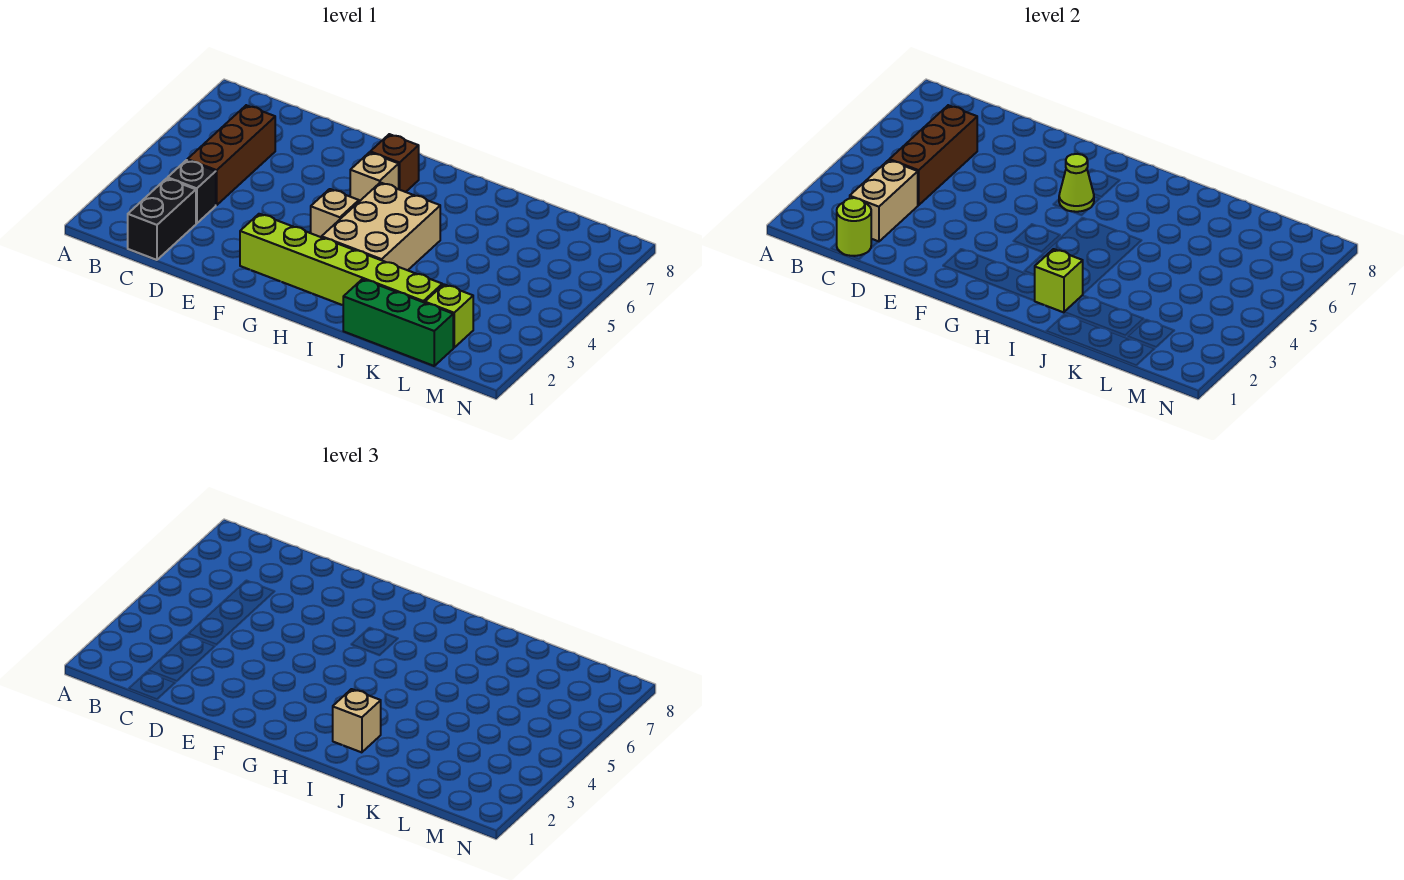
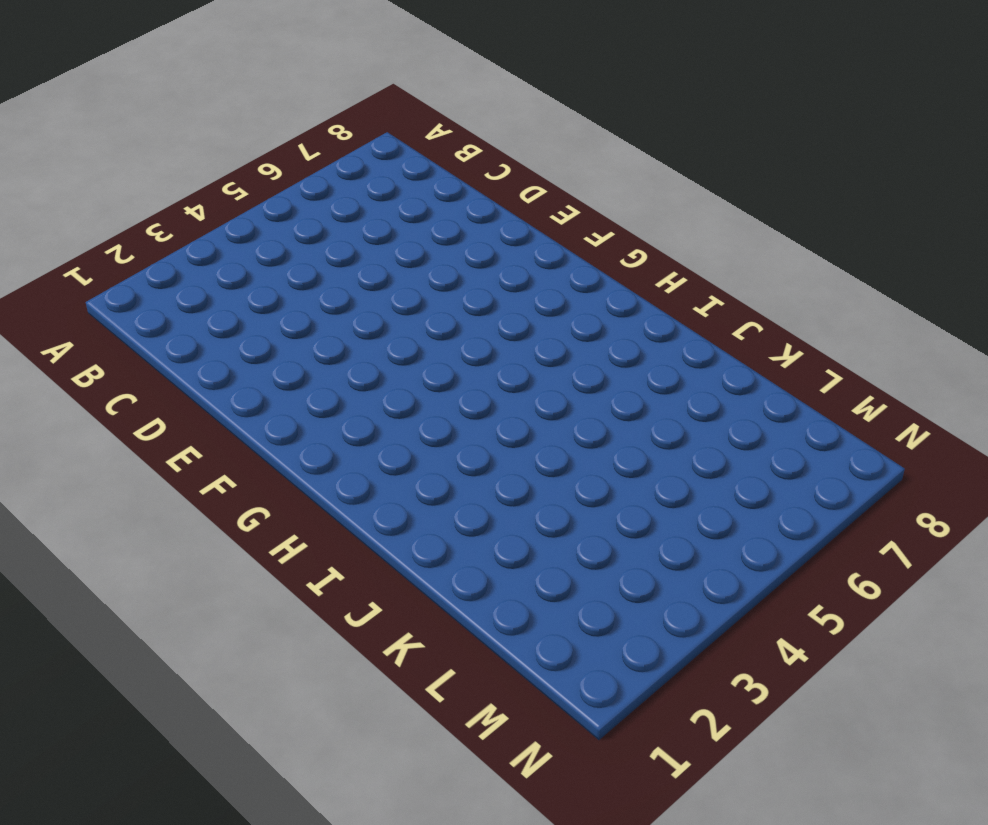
none -> black 1x2 brick [128,178,196,260]
none -> black 1x1 brick [168,160,216,223]
none -> brown 1x3 brick [187,105,275,205]

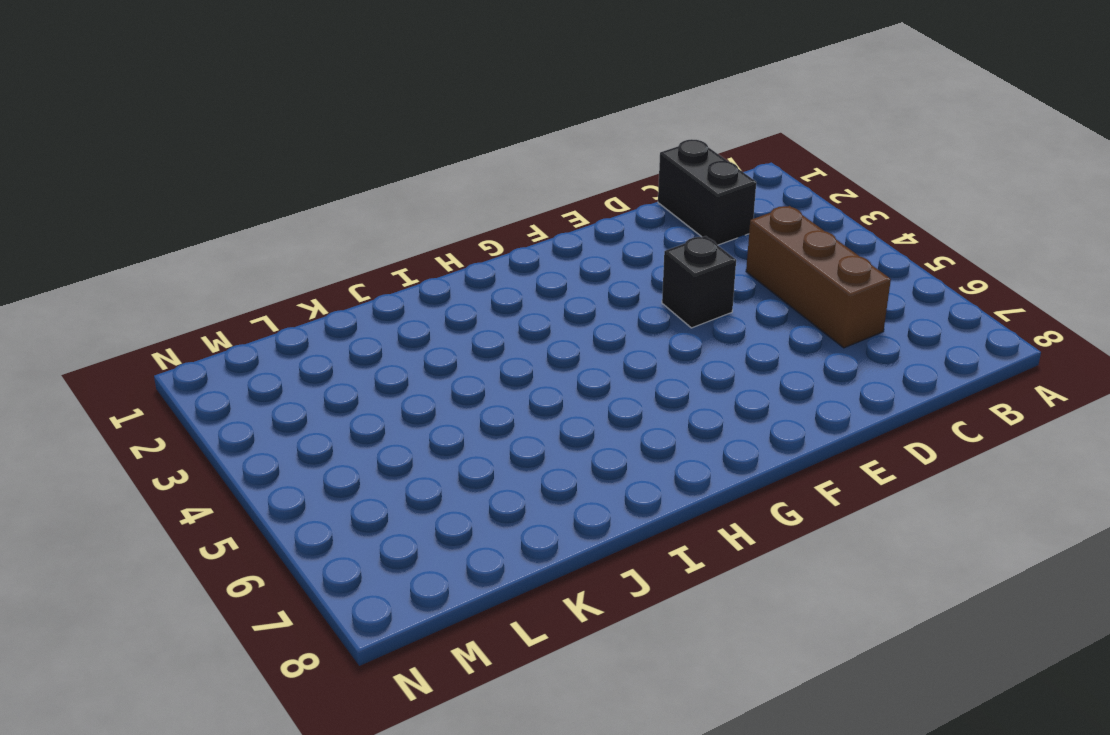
black 1x1 brick [662,236,736,328] -> black 1x1 brick moved to [168,160,216,223]
none -> lime 1x6 brick [240,214,442,305]
none -> tan 1x1 brick [311,189,359,237]
none -> tan 1x1 brick [350,152,399,201]

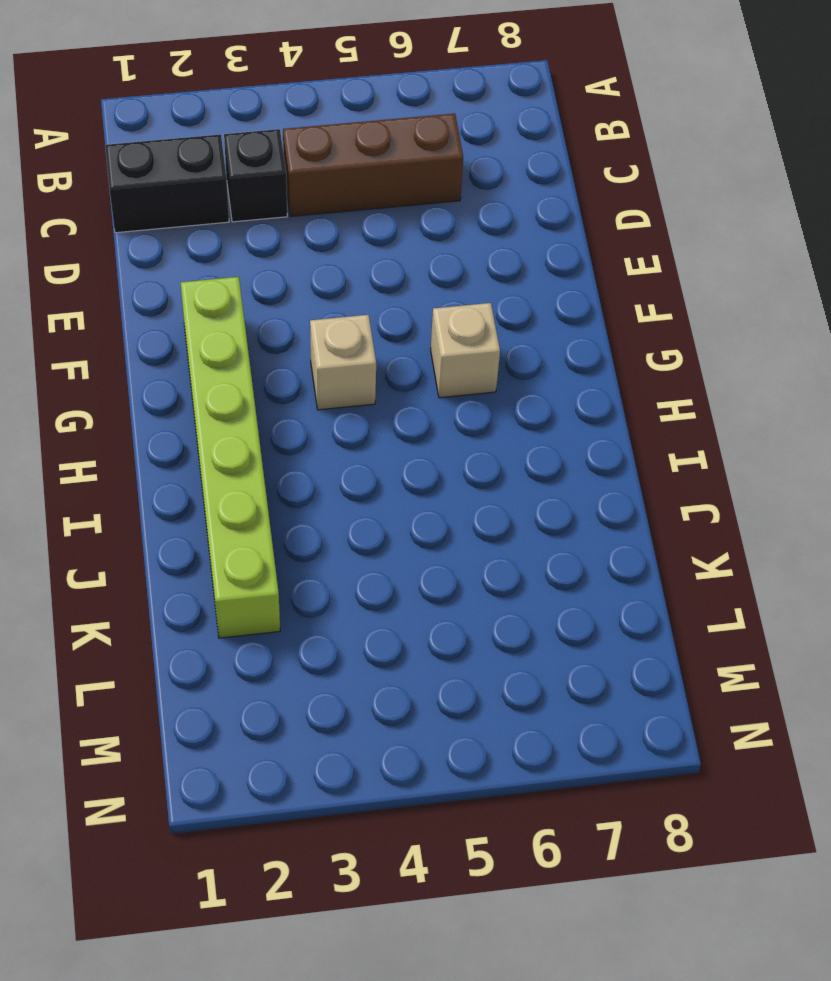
none -> brown 1x1 brick [370,134,419,192]
none -> tan 2x3 brick [322,182,440,270]
none -> green 1x3 brick [343,279,453,366]

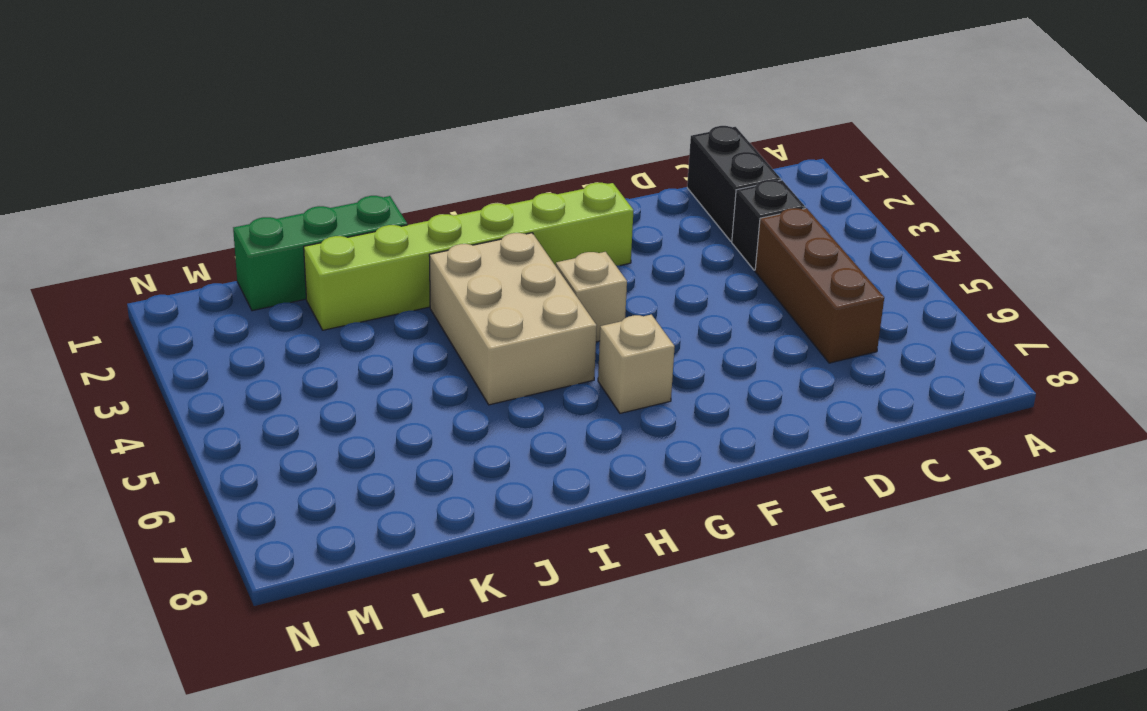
none -> brown 1x1 brick [370,134,419,192]
none -> lime 1x1 brick [425,284,473,348]
none -> lime 1x1 round brick [837,198,871,256]

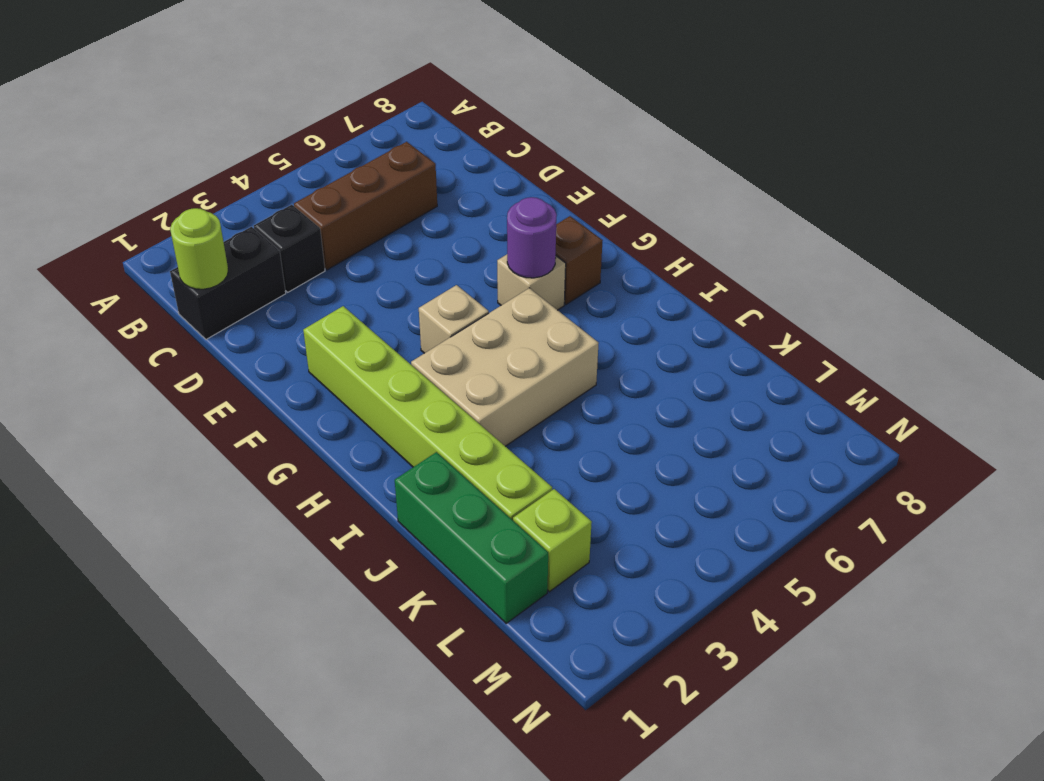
purple 1x1 round brick [507,197,557,278] -> lime 1x1 cone [1059,154,1094,212]
none -> tan 1x2 brick [850,160,918,242]
none -> brown 1x3 brick [889,105,977,205]
none -> lime 1x1 brick [1035,249,1083,312]

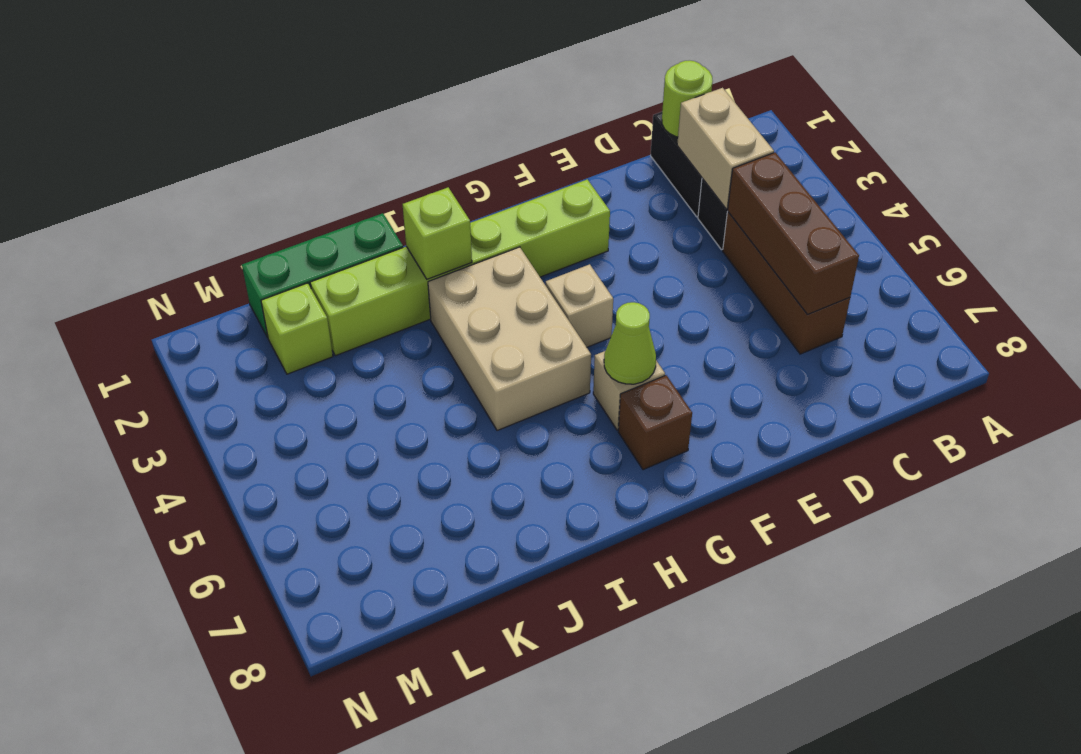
none -> tan 1x1 brick [333,689,381,752]

